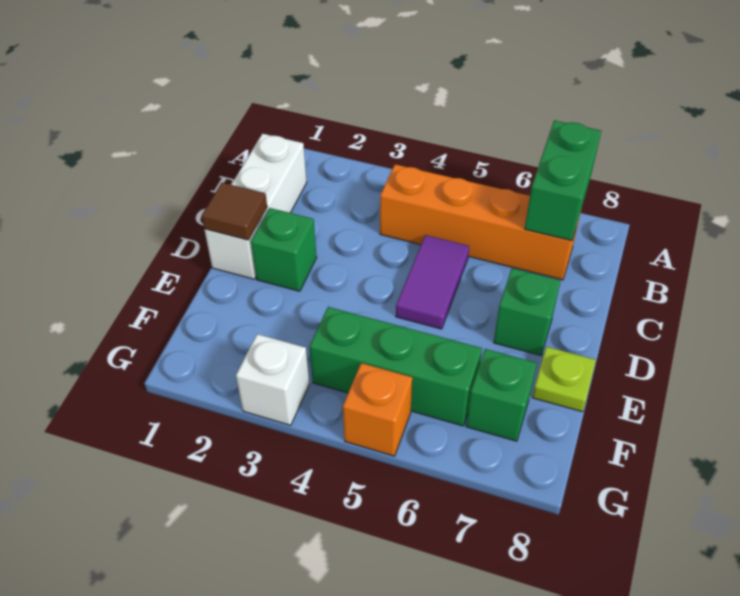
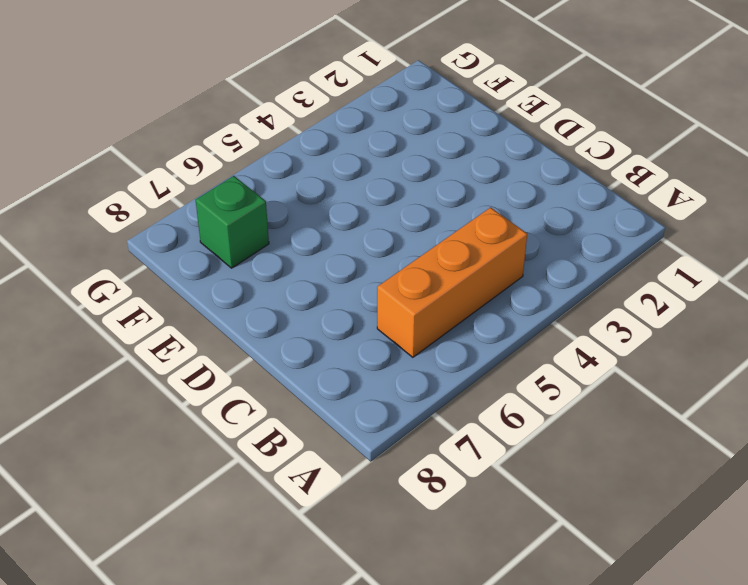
orange 1x3 brick [377,207,527,357] -> orange 1x4 brick [380,164,581,280]
none -> white 1x3 brick [204,134,307,279]
none -> purple 1x2 tile [396,235,469,329]
none -> green 1x1 brick [251,208,317,291]

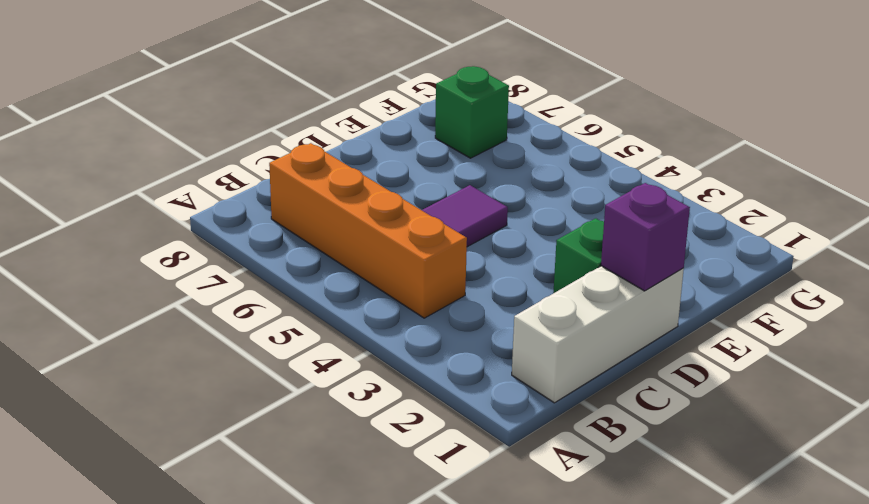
purple 1x1 brick [601,183,690,291] -> brown 1x1 tile [202,183,267,240]
none -> green 1x1 brick [494,268,561,355]
none -> lime 1x1 plate [532,347,596,412]
none -> green 1x3 brick [309,307,482,426]

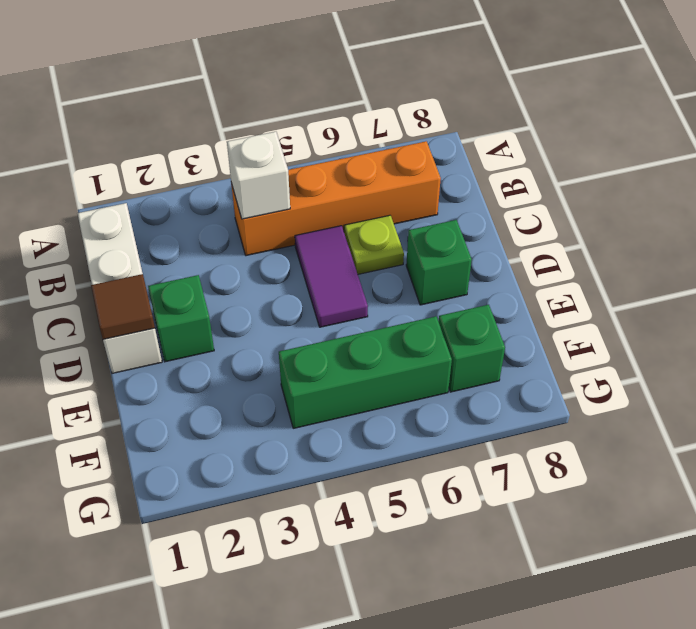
white 1x1 brick [227,132,290,219] -> white 1x1 brick moved to [236,334,309,425]
lime 1x1 plate [344,215,404,274] -> lime 1x1 plate moved to [532,347,596,412]
none -> orange 1x1 brick [342,363,412,456]
none -> green 1x2 brick [525,121,601,241]

